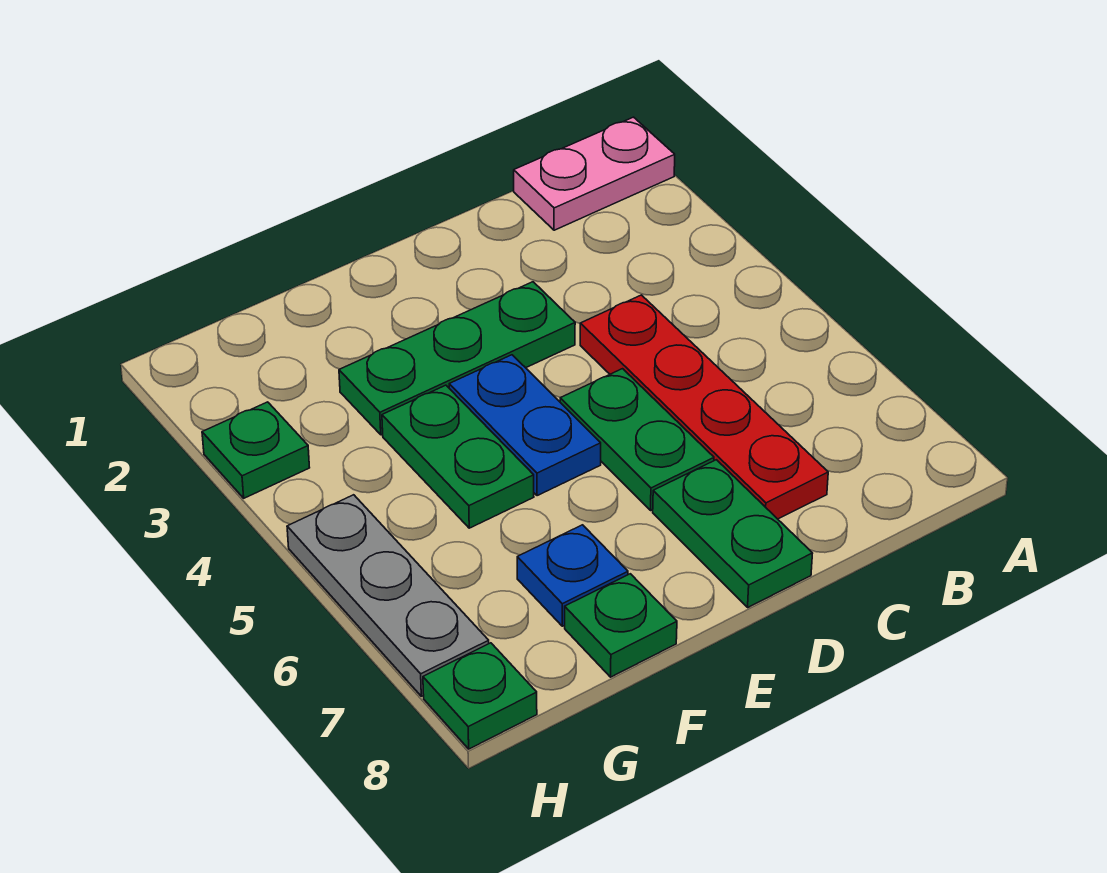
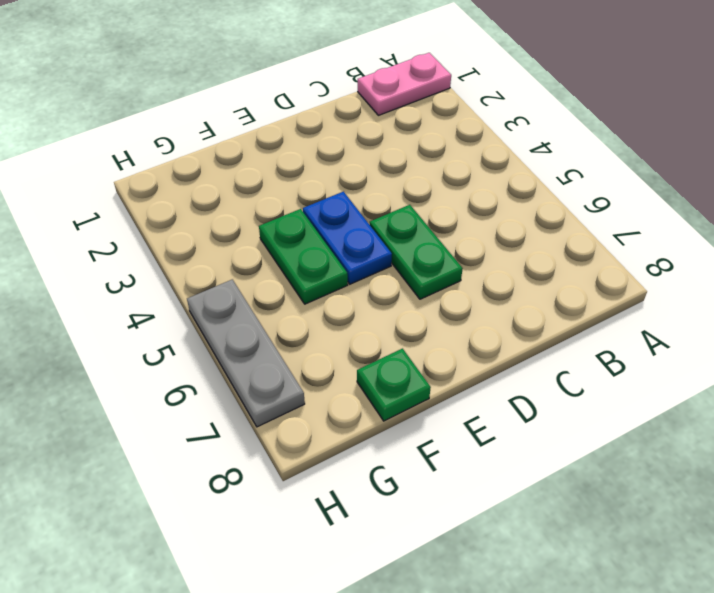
none -> red 1x4 plate [580,295,828,519]
none -> green 1x3 plate [339,282,575,435]
none -> green 1x2 plate [653,460,813,607]

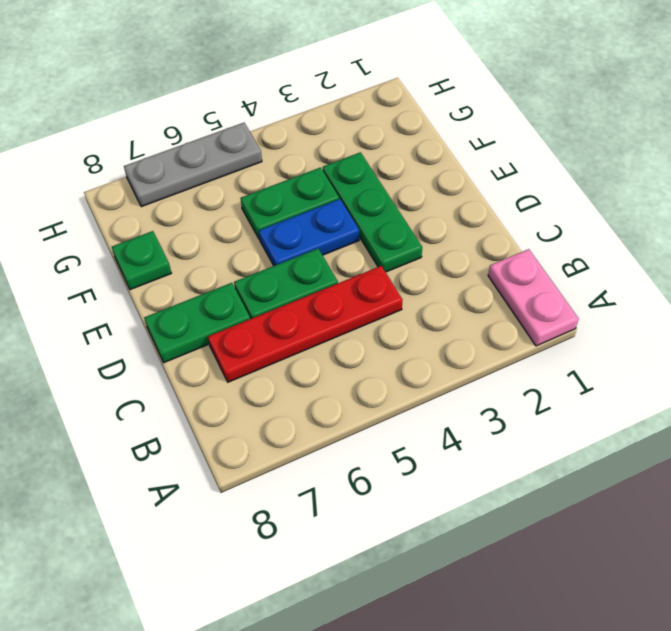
none -> blue 1x1 plate [517,525,628,626]
none -> green 1x1 plate [202,402,310,498]
none -> green 1x1 plate [423,643,537,749]

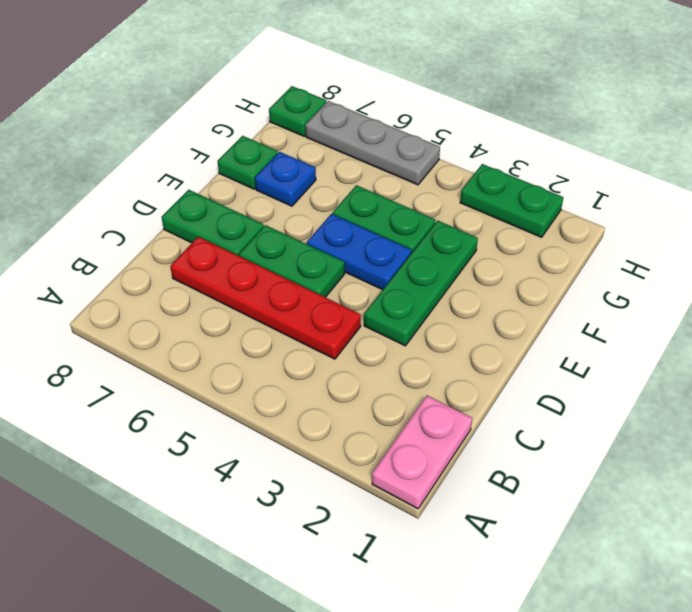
green 1x2 plate [460,164,563,237] -> green 1x1 plate [202,402,310,498]

